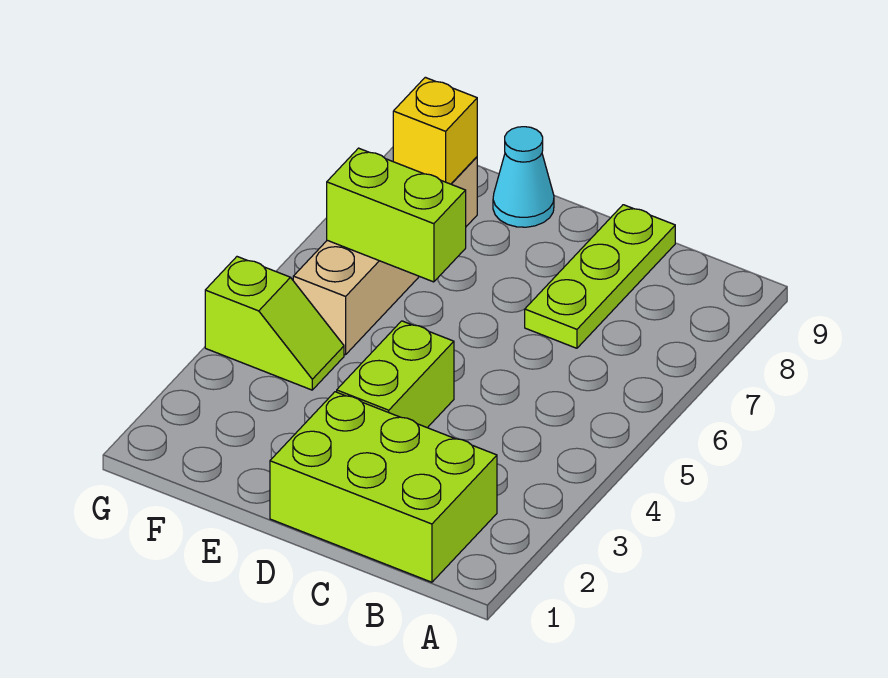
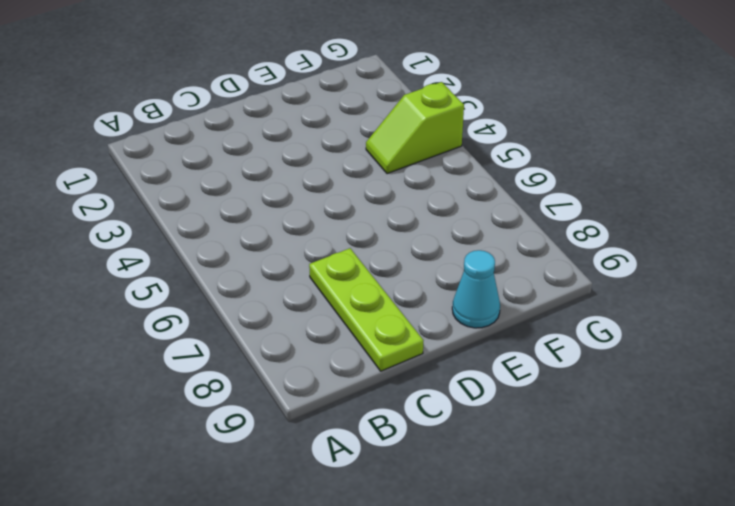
none -> lime 2x3 brick [270,392,497,582]
none -> lime 1x2 brick [337,321,454,428]

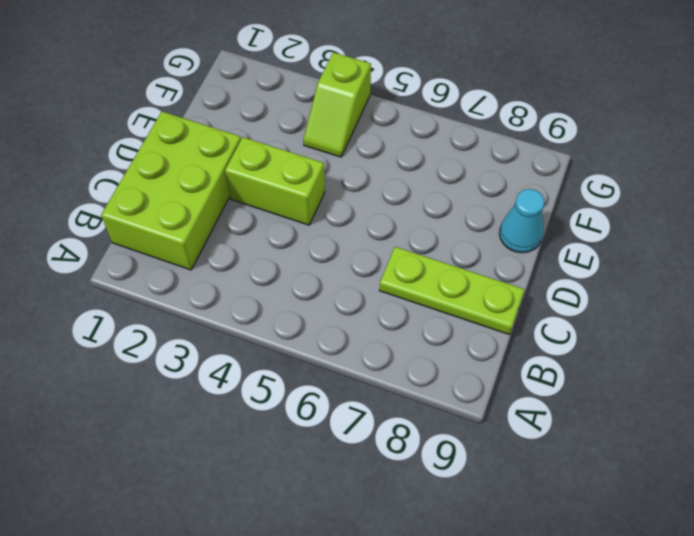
none -> tan 1x4 brick [293,157,477,355]
none -> lime 1x2 brick [327,148,466,282]

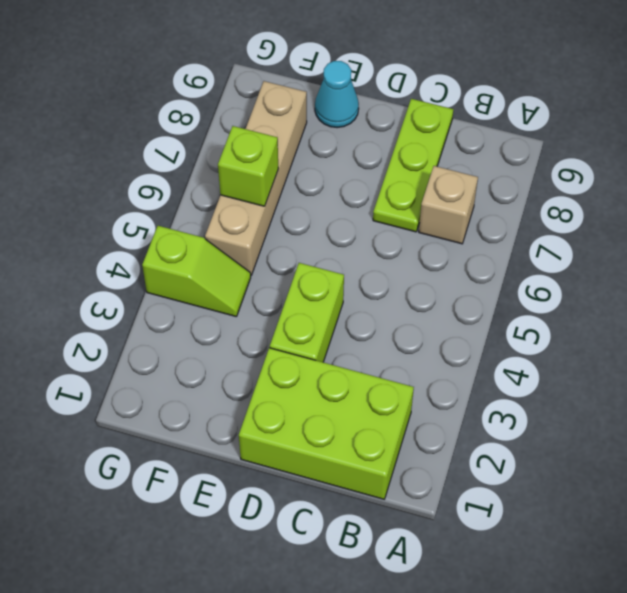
tan 1x1 brick [419,166,478,244] -> none
lime 1x1 brick [218,126,278,206] -> lime 1x2 brick [327,148,466,282]
none -> yellow 1x1 brick [393,77,477,184]

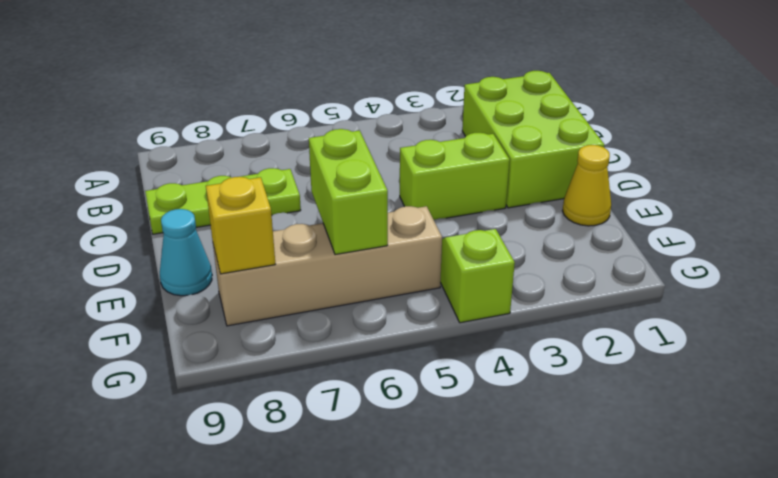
yellow 1x1 cone [562,145,611,226] -> none

